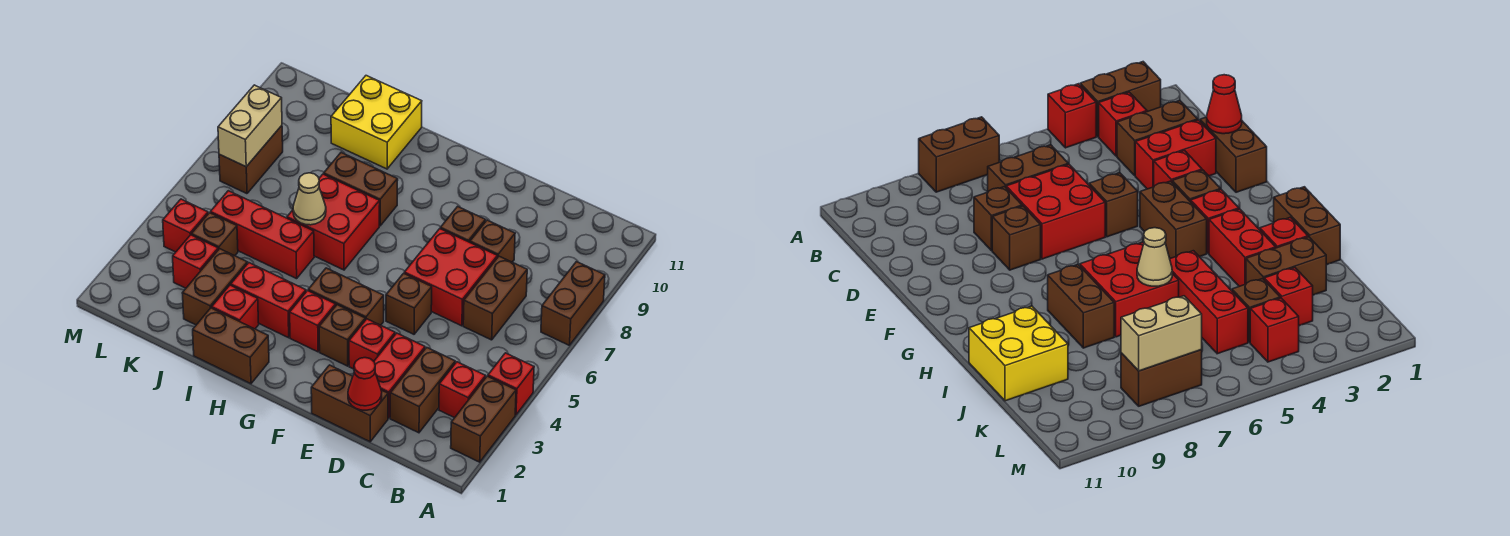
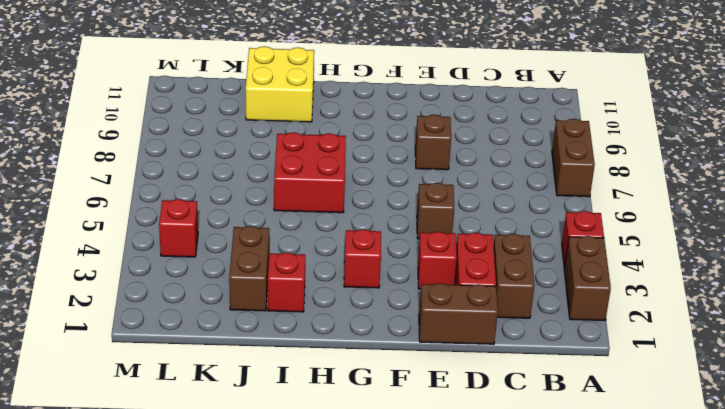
none -> red 1x1 brick [439,362,486,418]
none -> brown 1x2 brick [463,256,527,340]
none -> red 2x2 brick [404,229,497,326]
none -> brown 1x1 brick [470,220,515,262]

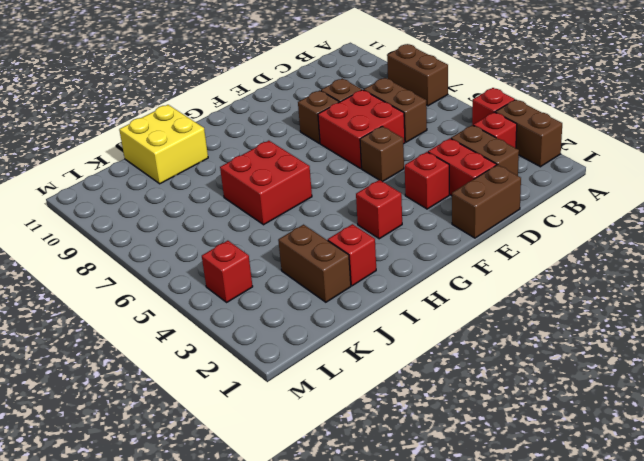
none -> brown 1x1 brick [319,305,365,366]
none -> brown 1x2 brick [308,268,384,325]
none -> brown 1x2 brick [193,308,269,384]
none -> red 1x2 brick [231,263,306,338]

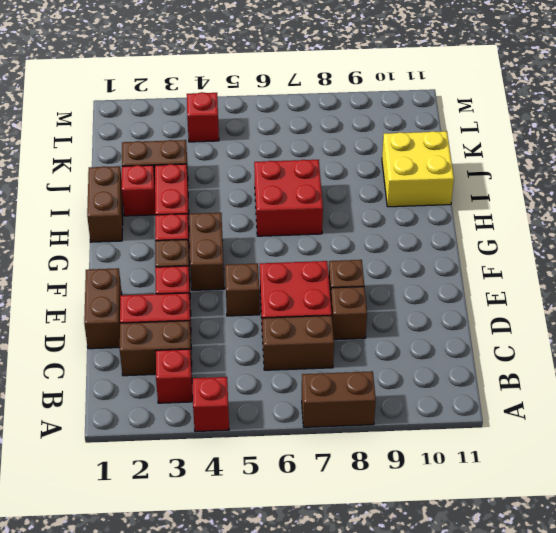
none -> brown 1x2 brick [451,376,516,462]
none -> brown 1x2 brick [324,153,398,226]
none -> red 1x3 brick [210,191,314,279]
none -> red 1x1 brick [173,235,218,288]

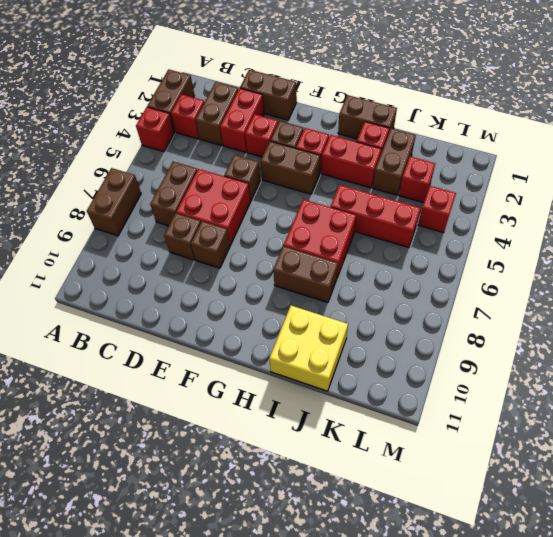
none -> brown 1x1 brick [192,213,238,256]
none -> brown 1x2 brick [219,126,283,194]
none -> red 1x1 cone [348,358,382,410]
none -> tan 1x1 cone [293,173,326,225]

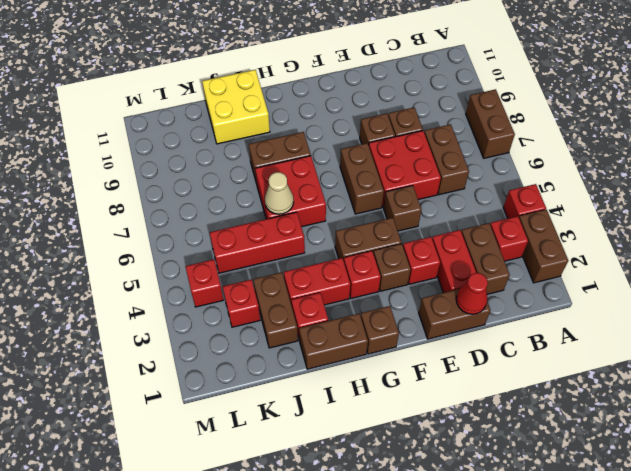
brown 1x2 brick [340,143,384,214] -> brown 1x2 brick moved to [219,126,283,194]
brown 1x1 brick [361,306,399,354] -> brown 1x1 brick moved to [192,213,238,256]
none -> tan 1x2 brick [218,85,282,167]

